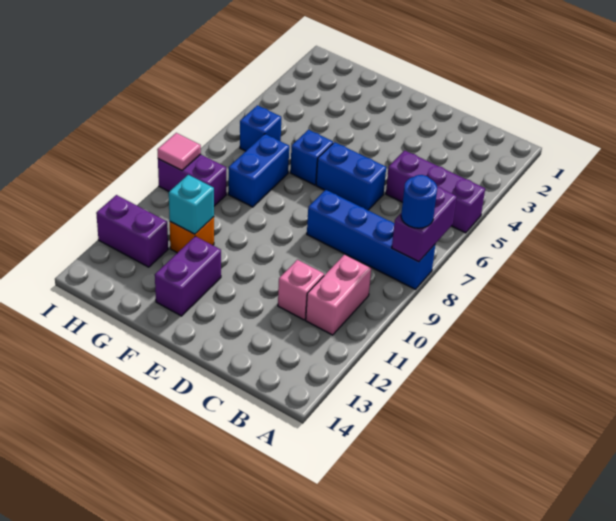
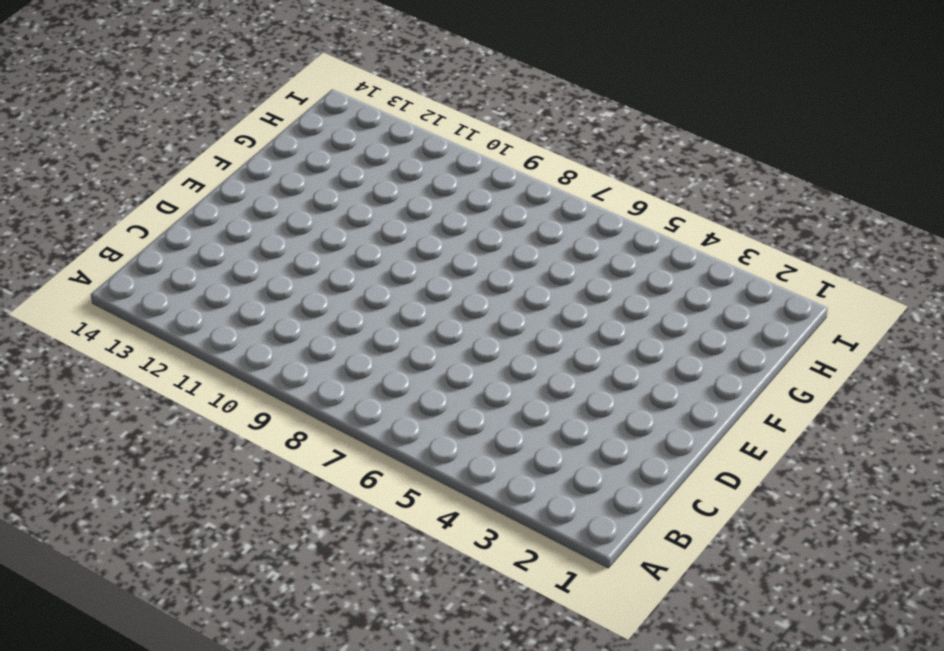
none -> purple 1x3 brick [386,150,485,233]
none -> blue 1x4 brick [307,190,435,289]
none -> pink 1x2 brick [306,255,371,335]

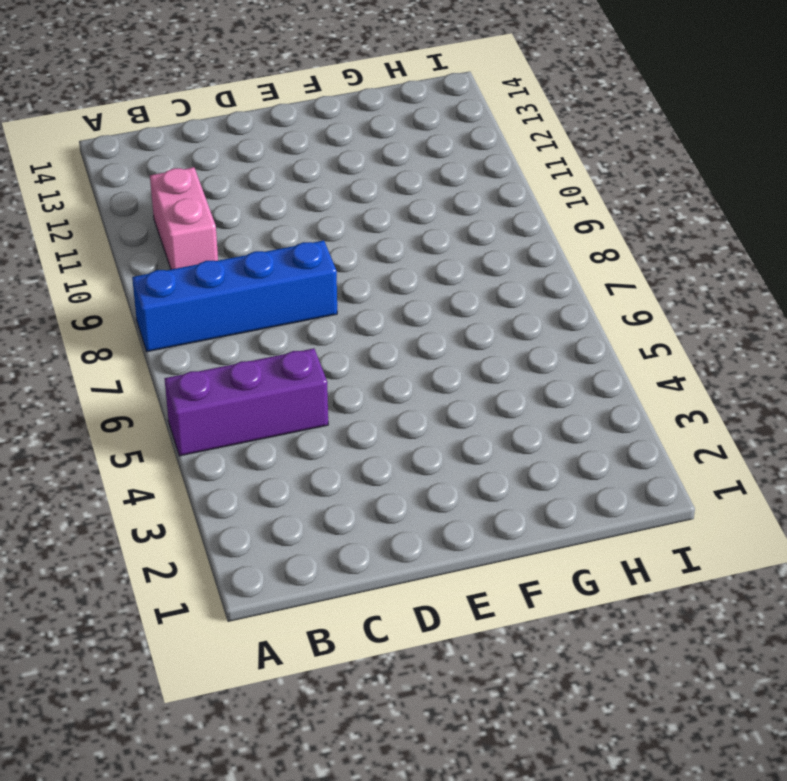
none -> pink 1x1 brick [278,260,324,320]
none -> blue 1x2 brick [316,142,386,210]
none -> blue 1x1 brick [290,130,333,185]

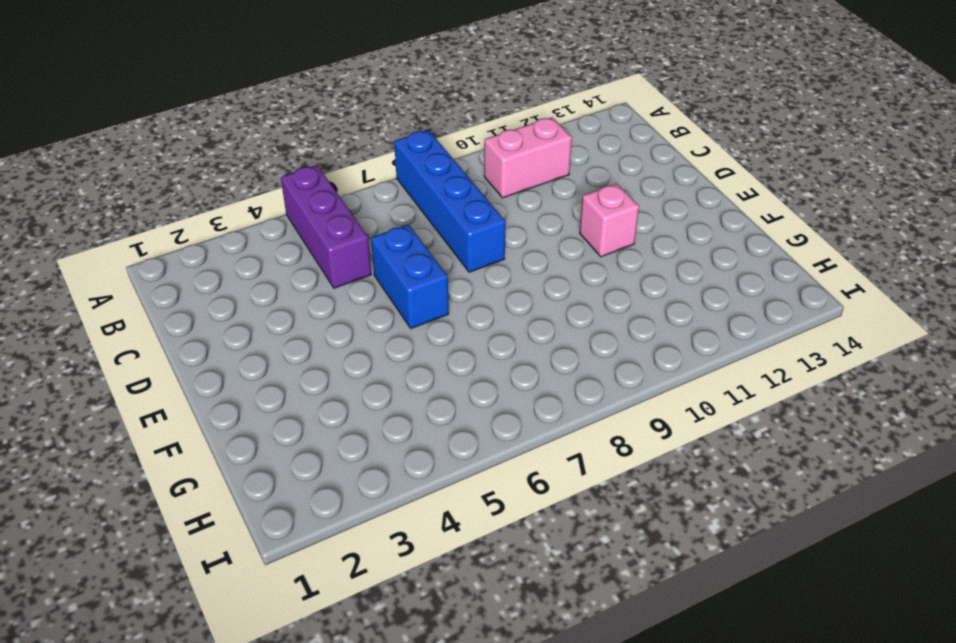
pink 1x1 brick [580,183,639,257] -> pink 1x1 brick moved to [278,260,324,320]
none -> blue 1x1 brick [290,130,333,185]
none -> purple 1x2 brick [155,236,221,316]
none -> blue 1x2 brick [228,134,289,207]

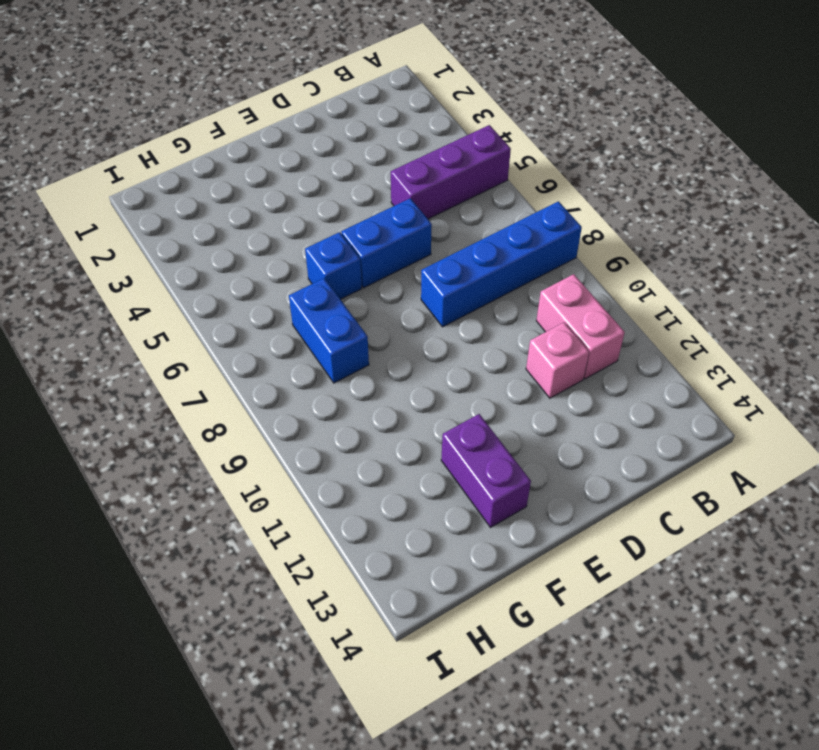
none -> orange 1x1 brick [170,217,214,253]
none -> blue 1x1 brick [240,105,281,151]
none -> purple 1x2 brick [158,154,226,206]

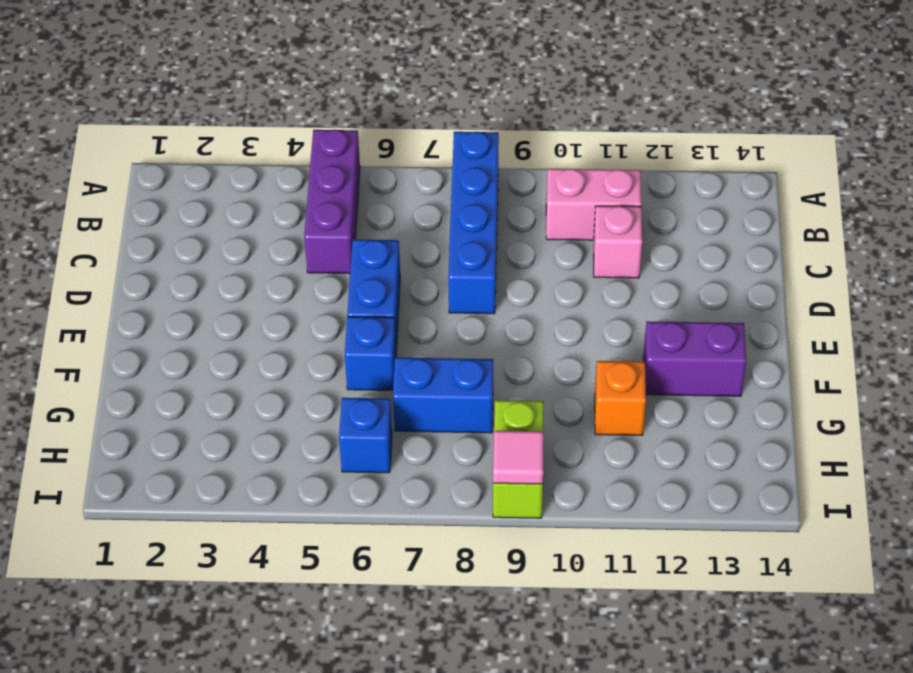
lime 1x2 brick [493,400,544,518] -> purple 1x2 brick [158,154,226,206]
none -> purple 1x2 brick [96,195,168,267]
none -> purple 1x2 brick [392,187,457,262]
none -> cyan 1x1 brick [169,175,214,234]

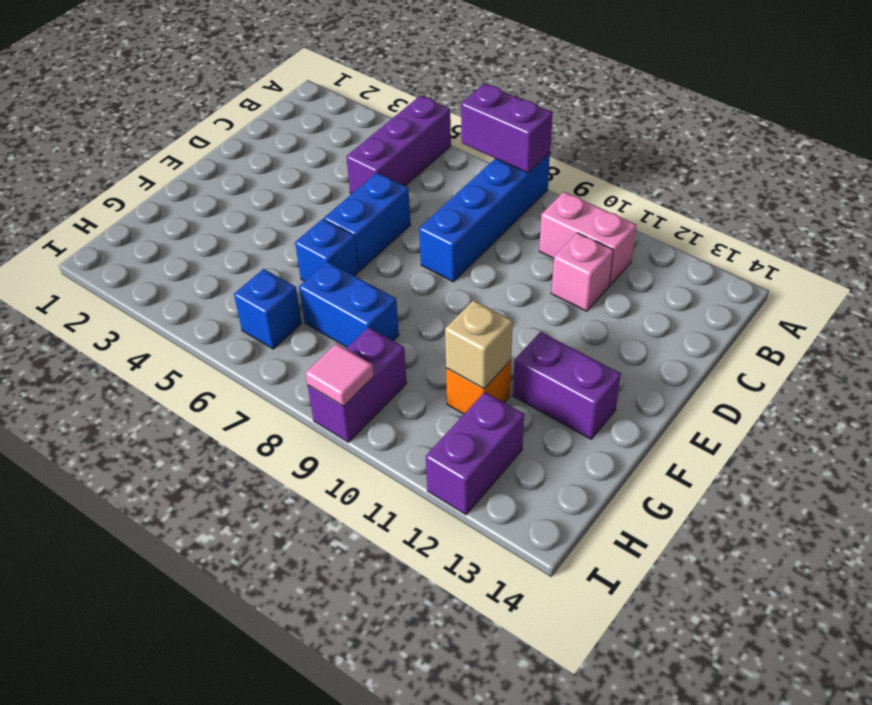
tan 1x1 brick [445,300,513,389] -> cyan 1x1 brick [169,175,214,234]
none -> blue 1x1 round brick [401,175,437,228]

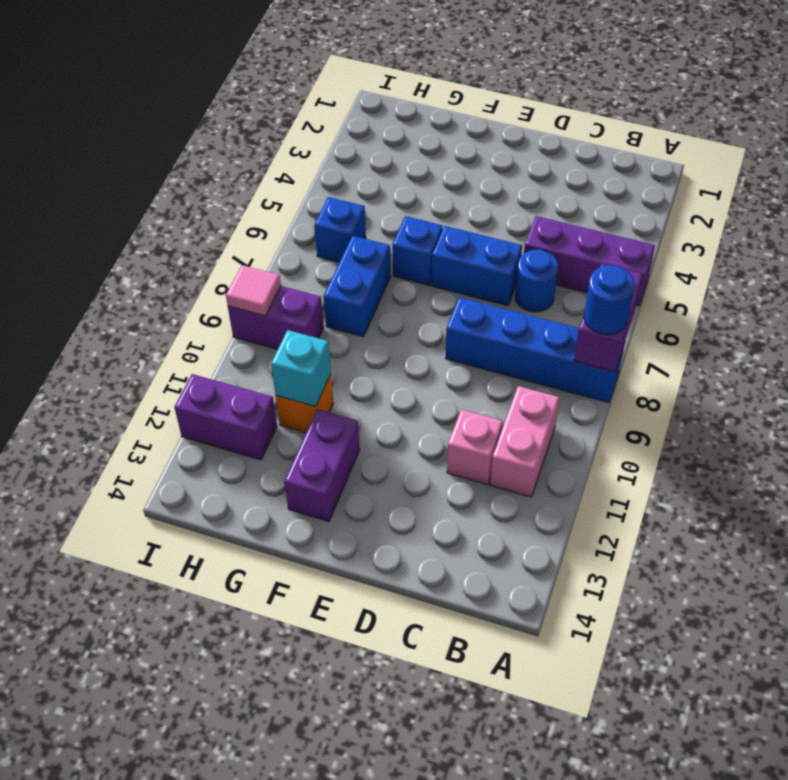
blue 1x1 round brick [515,250,558,312] -> none

